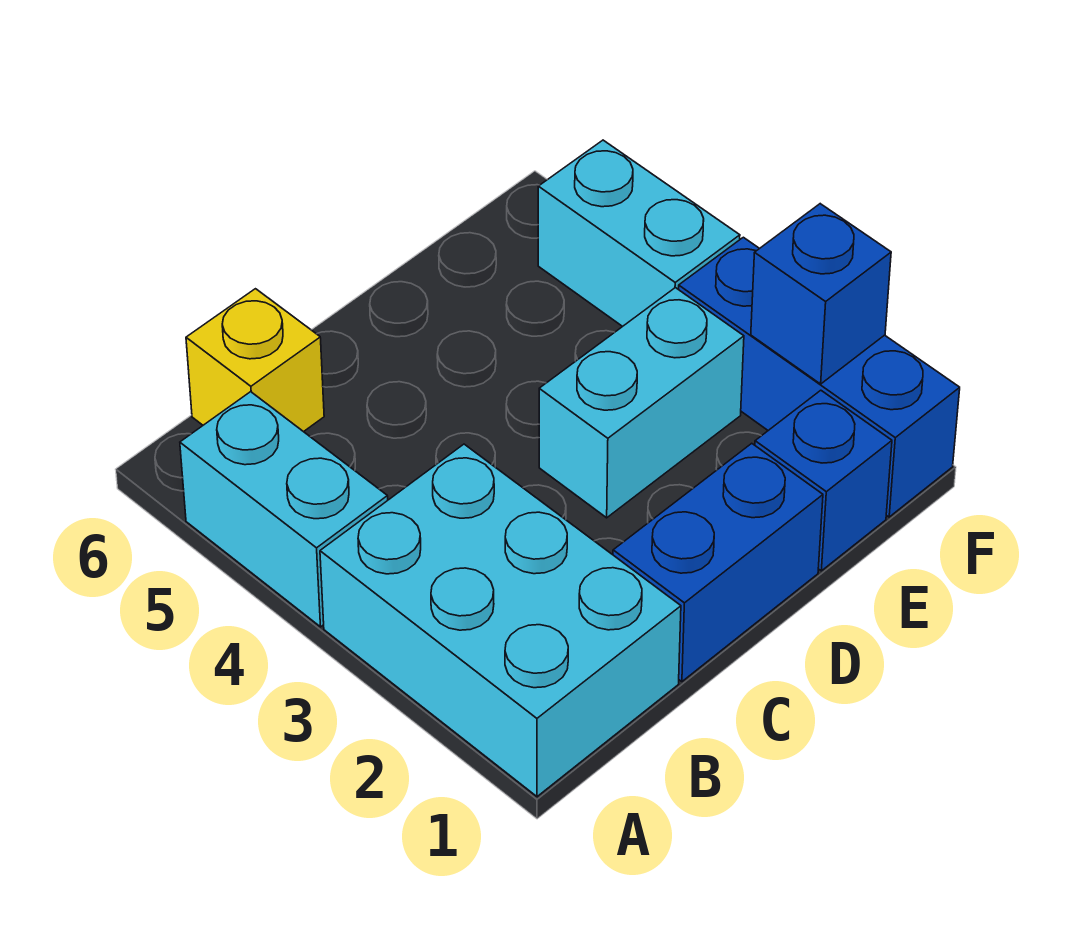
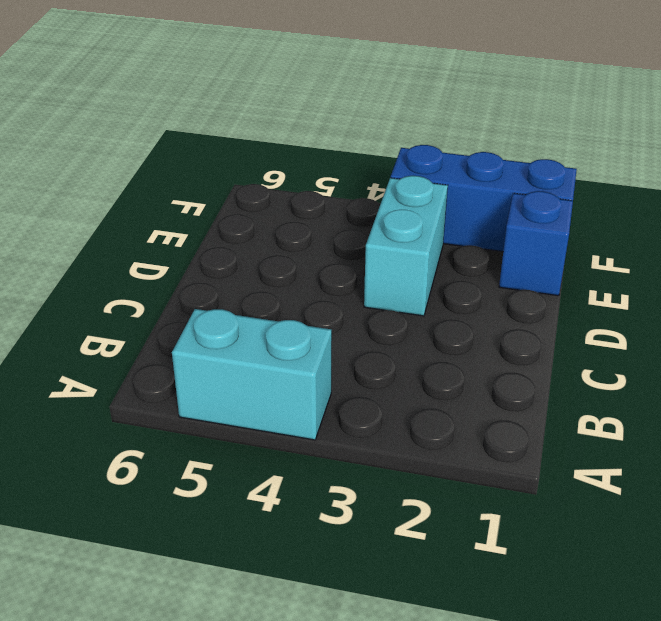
none -> cyan 2x3 brick [320,444,681,797]
none -> yellow 1x1 brick [186,289,324,432]

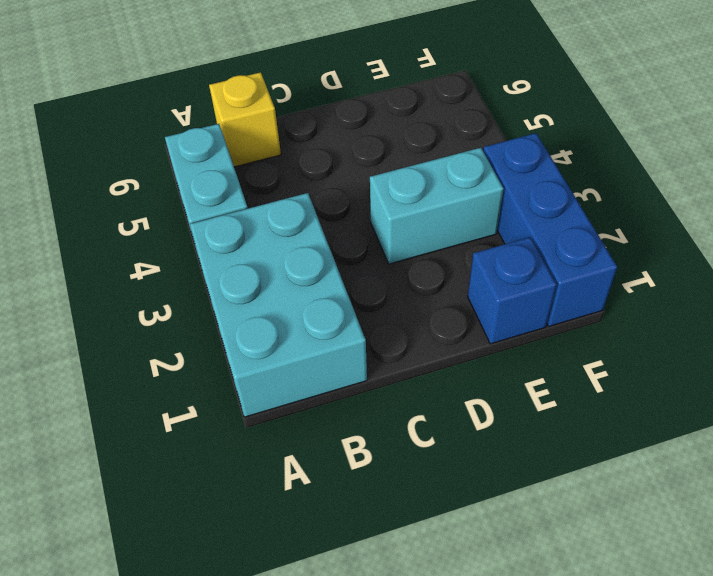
none -> blue 1x2 brick [613,443,823,682]
none -> cyan 1x2 brick [538,140,740,326]

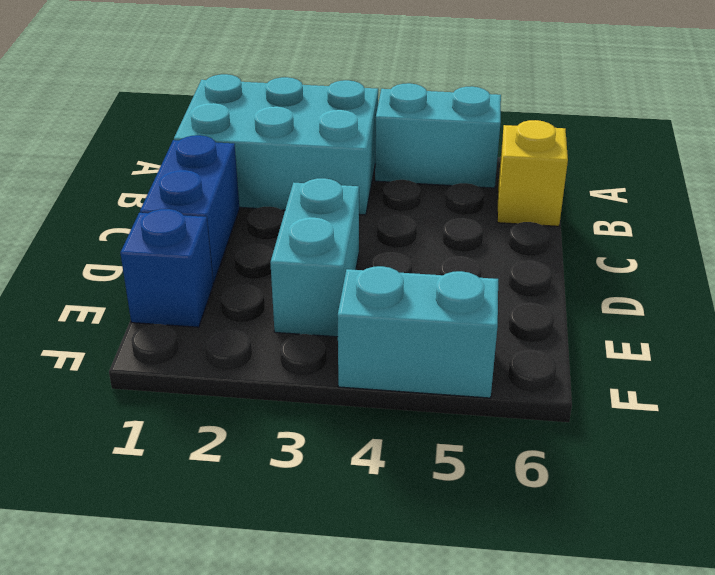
none -> blue 1x3 brick [679,237,960,517]
none -> blue 1x1 brick [751,204,891,384]

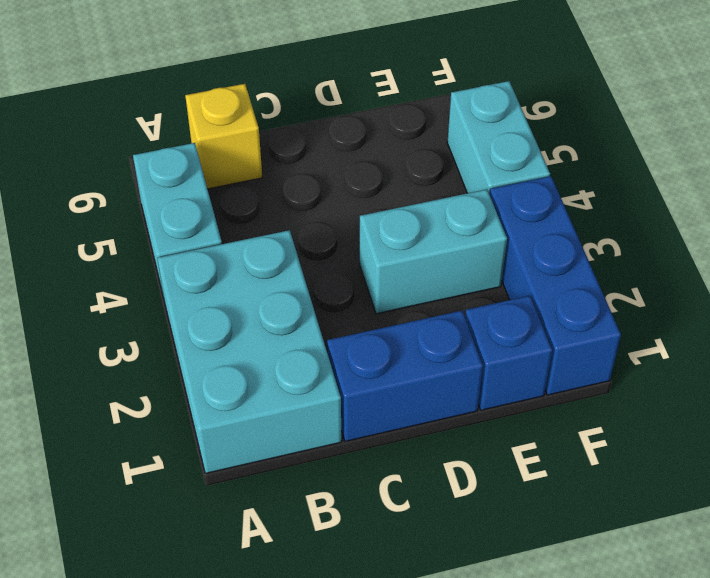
none -> blue 1x1 brick [751,204,891,384]

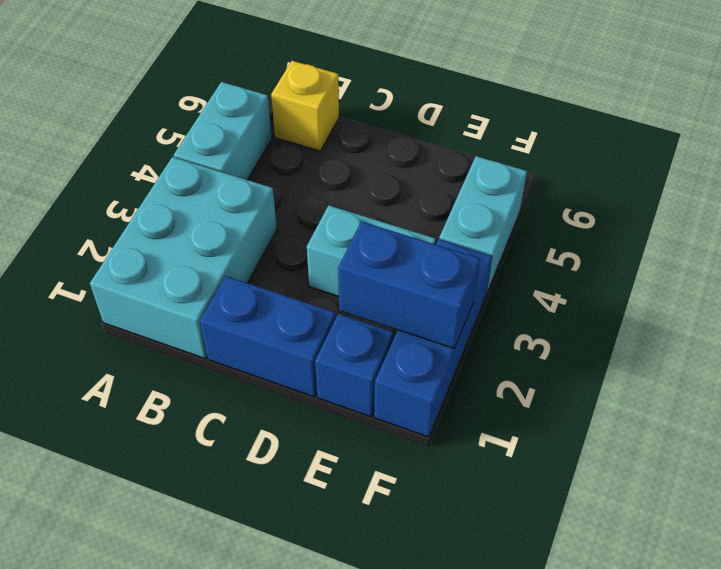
blue 1x2 brick [338,221,480,349] -> blue 1x1 brick [751,204,891,384]

